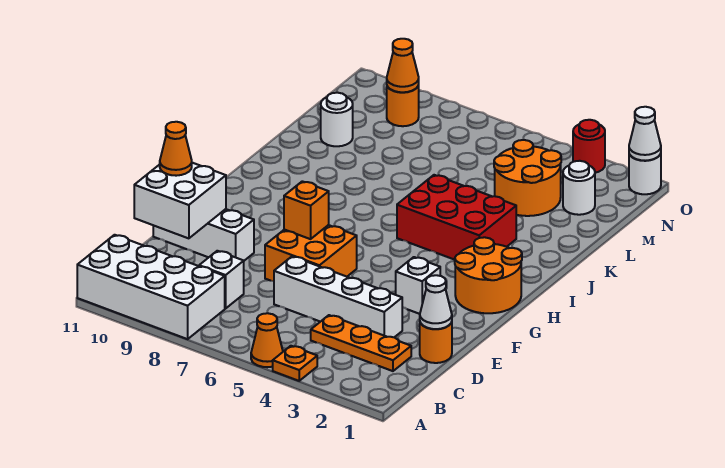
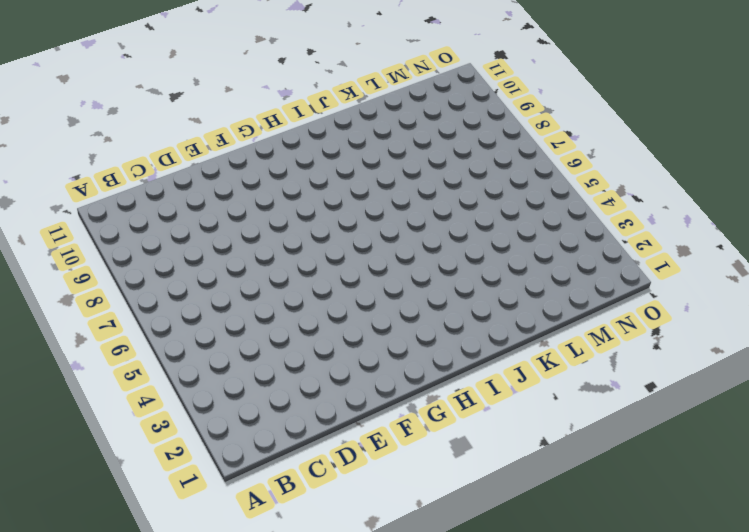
none -> orange 1x1 plate [273,346,317,381]
none -> orange 1x1 cone [251,313,283,367]
none -> white 2x4 brick [77,235,225,339]

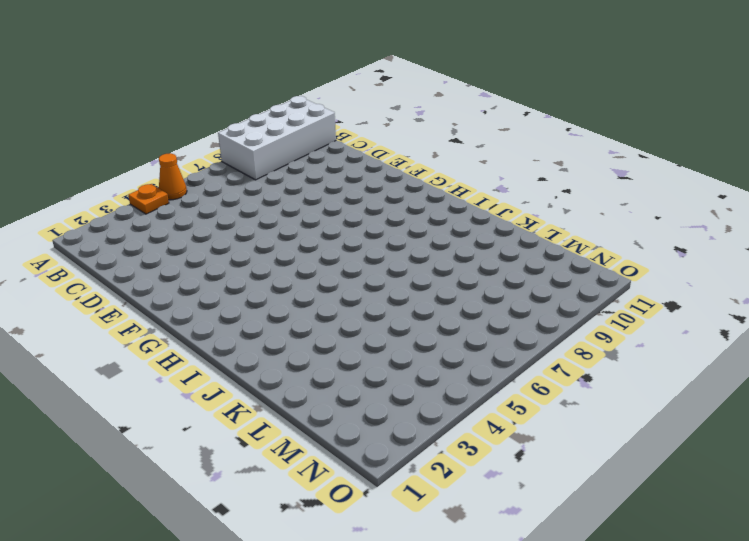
none -> orange 1x3 plate [311,315,411,371]
none -> white 1x1 brick [199,251,244,308]
none -> orange 1x1 round brick [420,322,452,363]

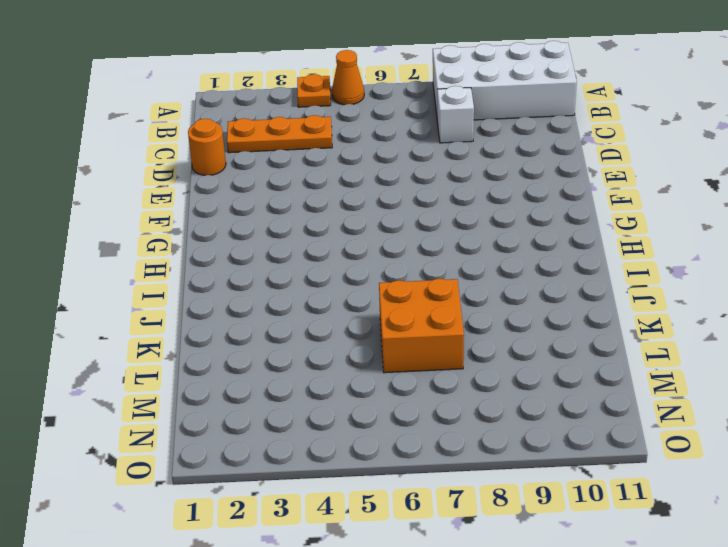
orange 2x2 brick [379,279,464,373] -> orange 2x2 brick moved to [265,225,357,281]
none -> white 1x4 brick [274,256,402,337]
none -> white 1x3 brick [153,209,254,261]
none -> white 1x1 brick [396,257,440,314]

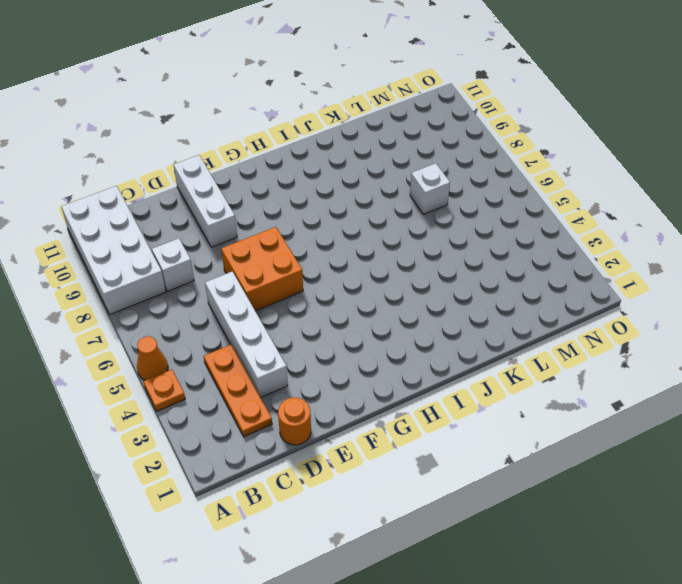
white 1x1 brick [410,163,450,214] -> white 1x1 brick moved to [396,257,440,314]
none -> orange 2x2 round brick [455,237,522,313]
none -> red 2x3 brick [397,175,516,260]
none -> orange 2x2 round brick [494,140,561,216]

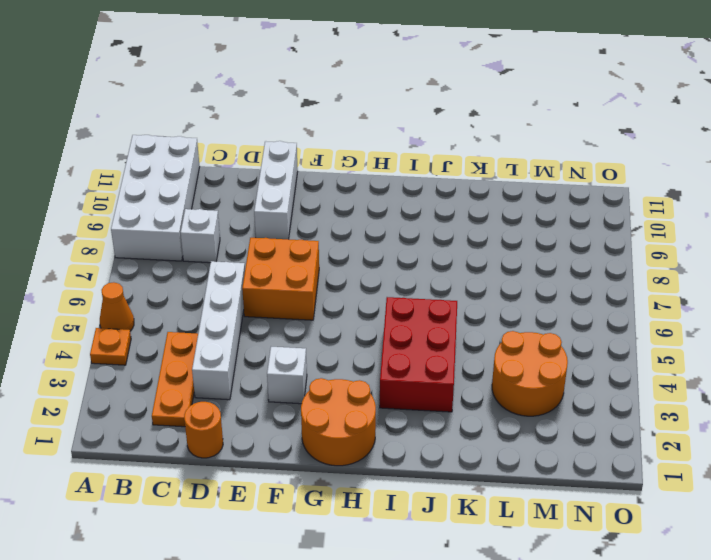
none -> white 1x1 round brick [321,93,353,146]
none -> white 1x1 round brick [563,161,595,215]
none -> orange 1x1 round brick [387,85,419,126]

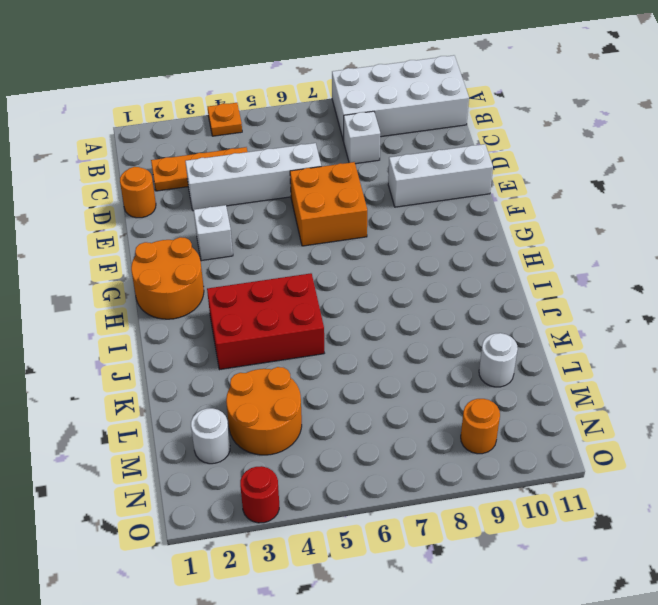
none -> orange 1x1 cone [251,313,283,367]
none -> white 1x1 round brick [629,154,661,194]
none -> white 1x1 cone [420,275,452,329]

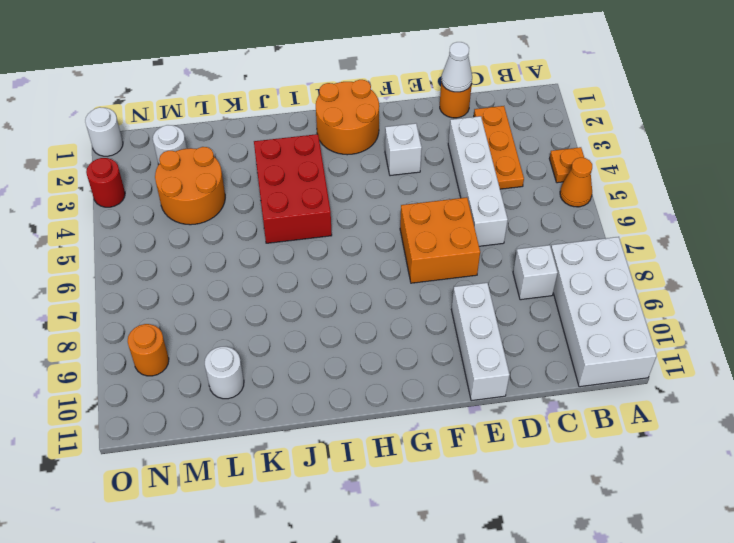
none -> white 2x2 brick [134,163,226,238]
none -> orange 1x1 brick [284,181,329,239]
none -> orange 1x1 cone [387,39,419,92]

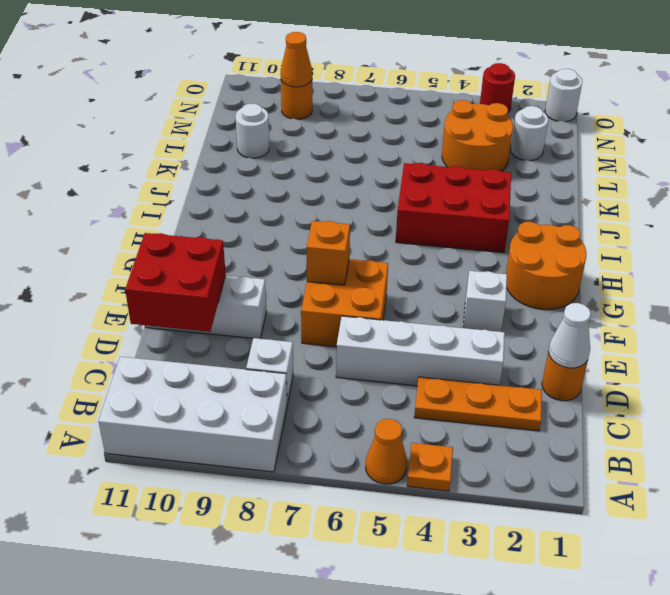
red 2x2 brick [125,233,226,332] -> white 2x2 brick [134,163,226,238]
none -> white 1x1 cone [629,107,661,161]
none -> orange 1x1 cone [160,122,192,176]

